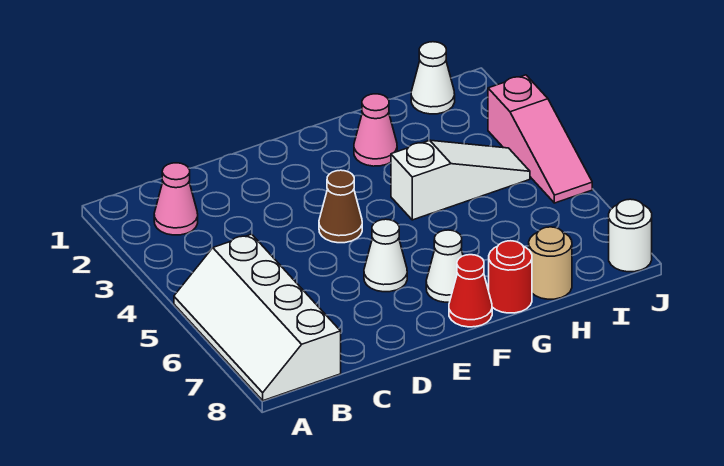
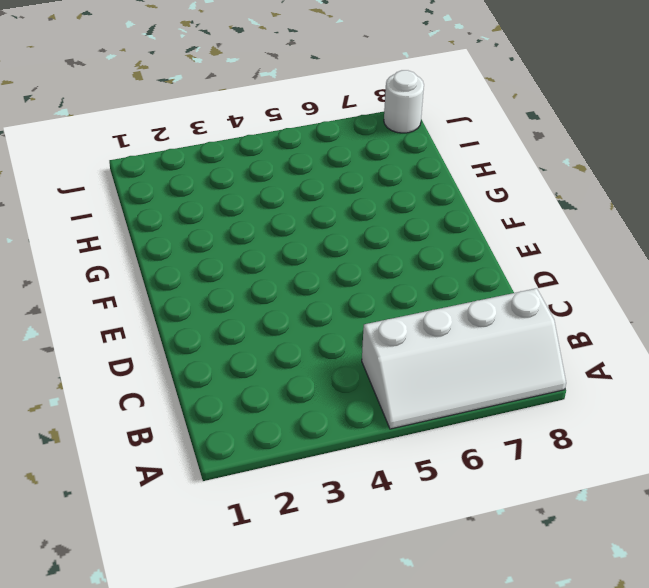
none -> pink 1x1 cone [154,163,198,235]
none -> brown 1x1 cone [319,170,362,243]
none -> white 1x1 cone [364,219,407,292]

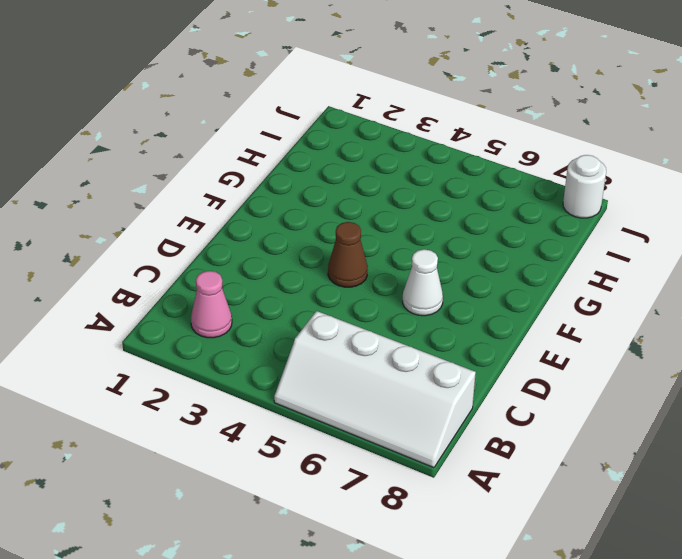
none -> white 1x1 cone [426,230,463,302]
none -> red 1x1 cone [449,255,492,327]
none -> pink 1x1 cone [354,94,397,166]

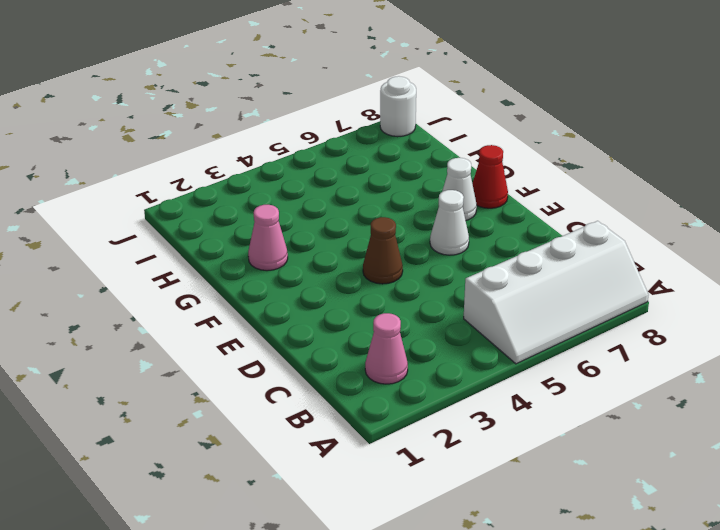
none -> white 1x3 slope [391,140,530,220]
none -> red 1x1 round brick [489,241,532,313]
none -> tan 1x1 round brick [529,227,572,299]

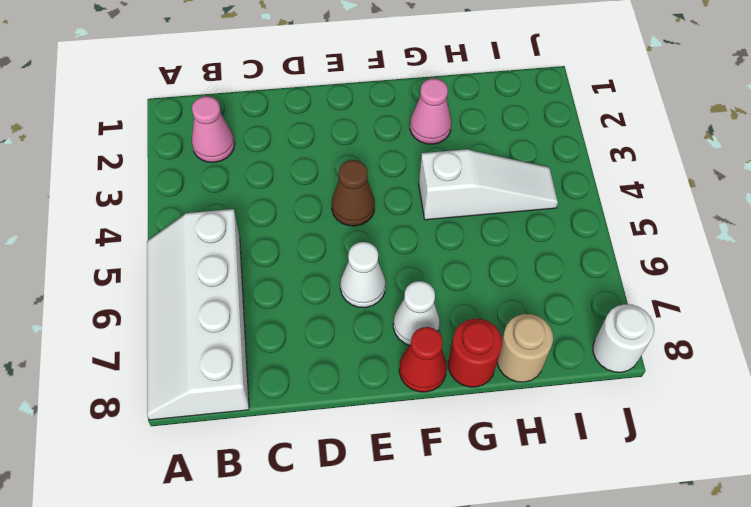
none -> white 1x1 cone [411,42,455,114]
none -> pink 1x3 slope [488,75,592,203]

